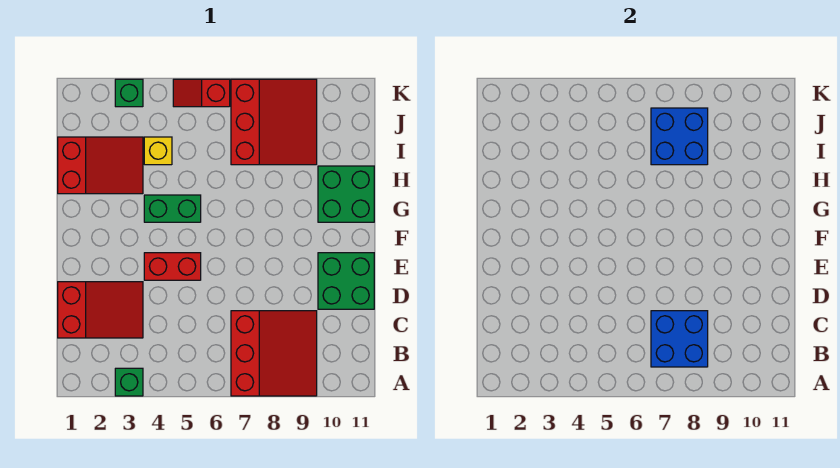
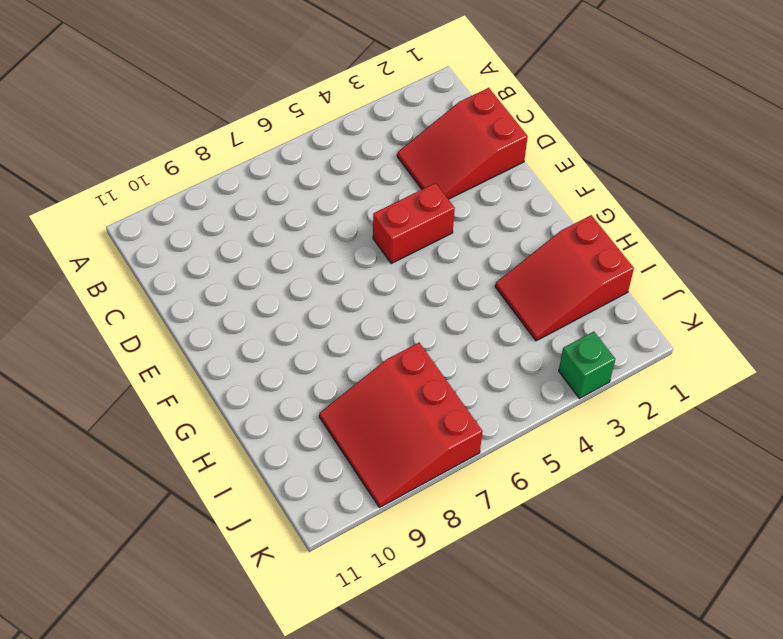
none -> green 1x1 brick [115,368,143,396]
none -> red 3x3 slope [231,311,317,396]
none -> green 2x2 brick [318,253,374,309]

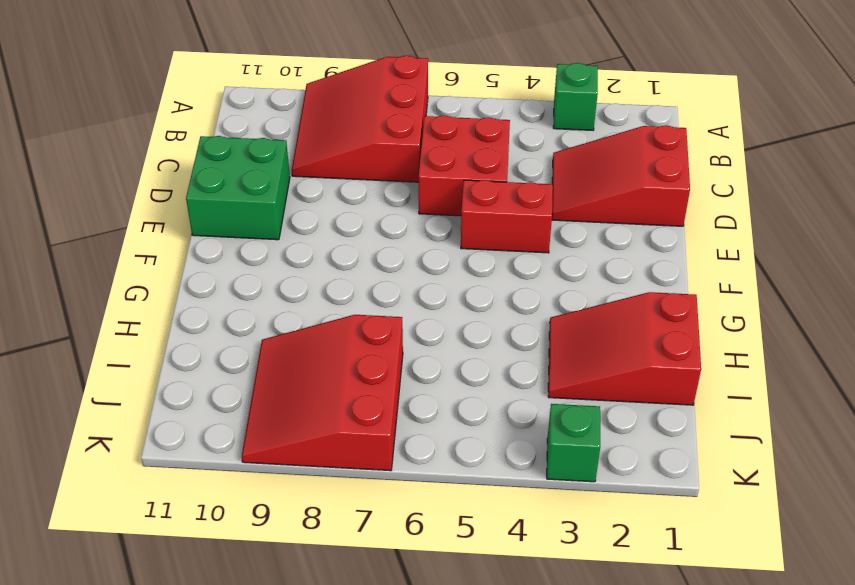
red 2x2 brick [419,115,510,216] -> none
none -> green 1x2 brick [144,195,201,222]
none -> green 2x2 brick [318,166,374,222]
none -> yellow 1x1 brick [144,137,172,165]

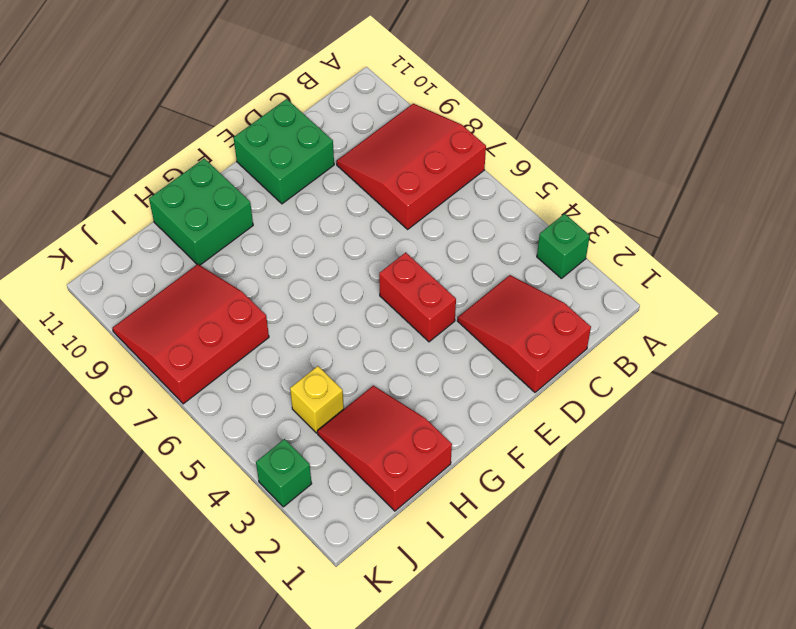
none -> green 1x2 brick [144,195,201,222]
none -> red 1x2 slope [173,79,230,107]
none -> blue 2x2 brick [651,311,708,367]

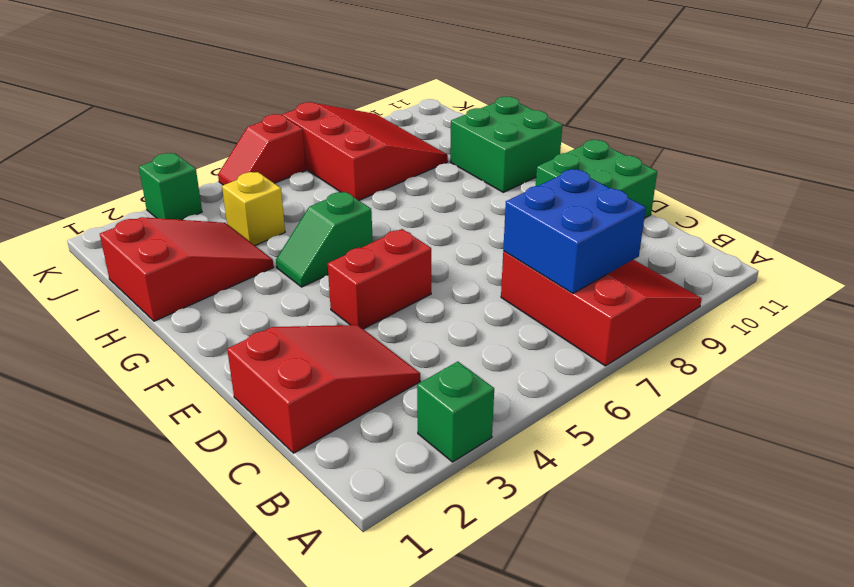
green 1x2 slope [276,192,373,287] -> green 1x2 brick [144,195,201,222]
none -> blue 2x2 brick [651,108,708,165]

